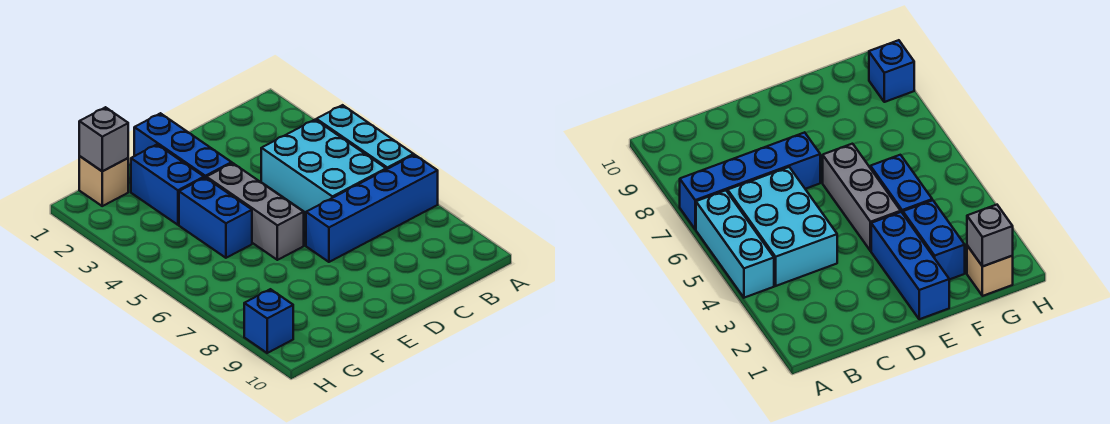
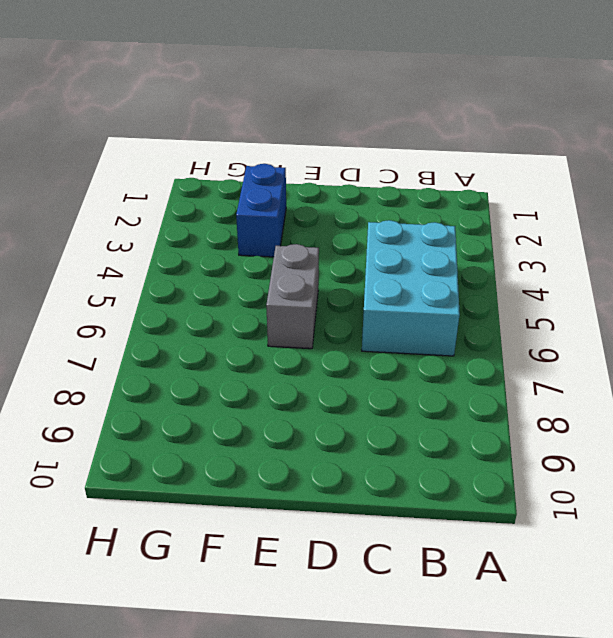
grey 1x2 brick [266,244,319,349] -> grey 1x3 brick [207,163,304,260]
none -> cyan 1x3 brick [316,105,414,169]
none -> blue 1x4 brick [306,155,438,262]

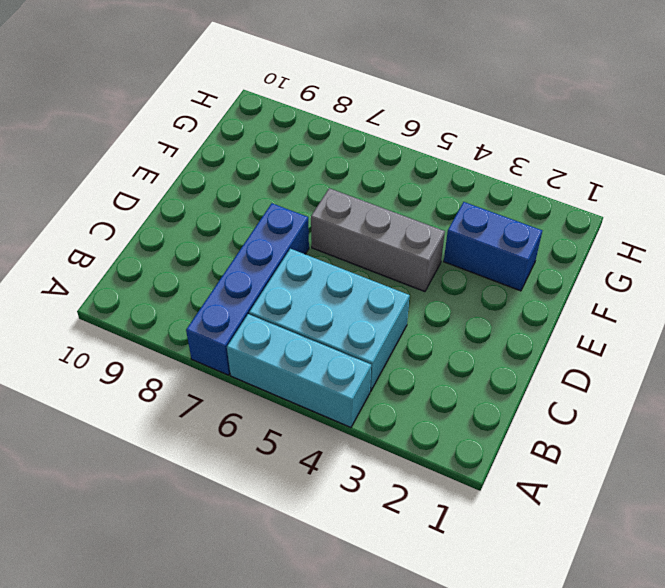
none -> blue 1x3 brick [134,113,232,178]
none -> blue 1x2 brick [179,178,252,258]

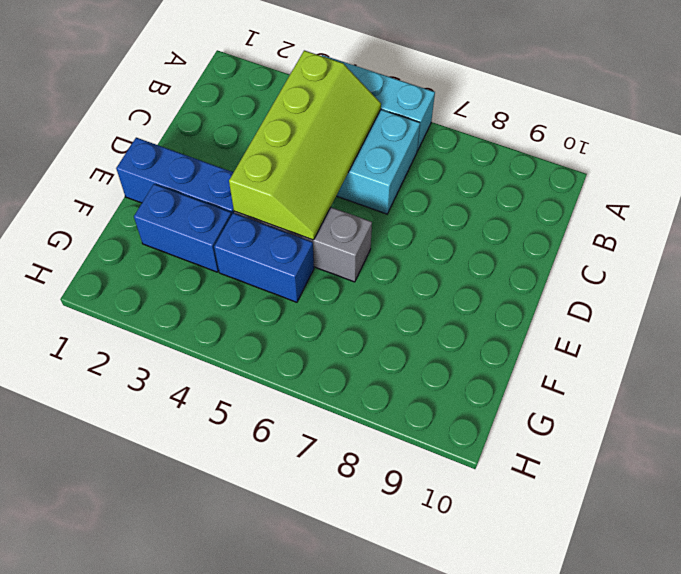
lime 2x4 slope [229,50,381,240] -> none
none -> blue 1x4 brick [306,155,438,262]
none -> tan 1x1 brick [79,156,128,206]

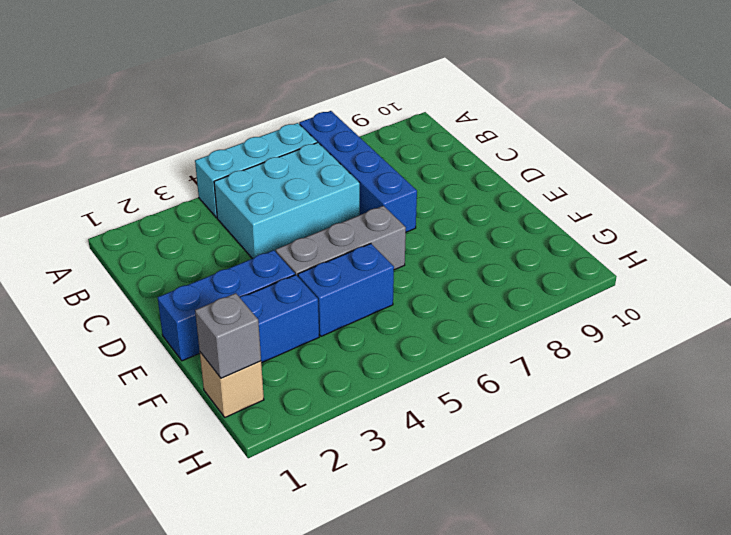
none -> blue 1x1 brick [244,289,293,353]

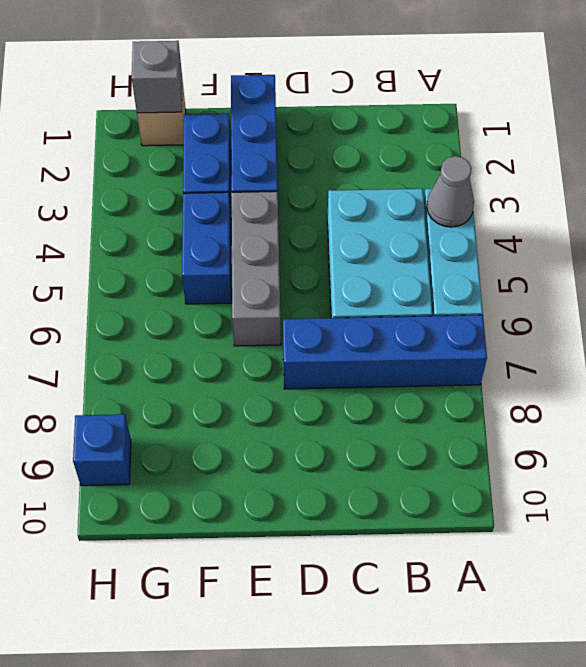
grey 1x1 cone [427,156,474,227] -> none

